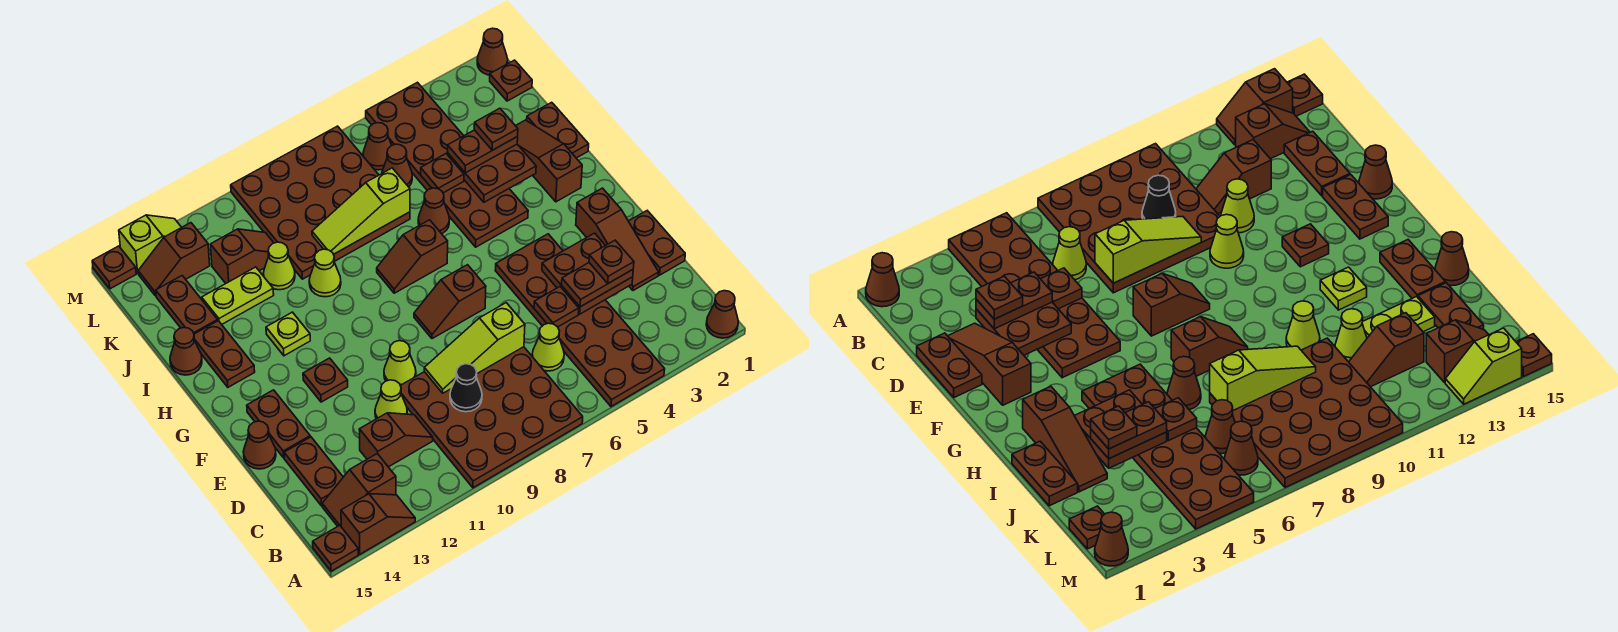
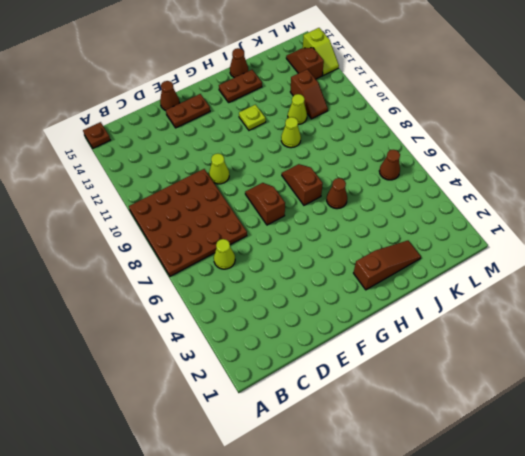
none -> brown 1x1 cone [706,291,738,338]
none -> brown 2x6 plate [495,234,665,407]
none -> brown 1x2 slope [341,494,415,554]
none -> brown 1x2 slope [322,454,396,526]

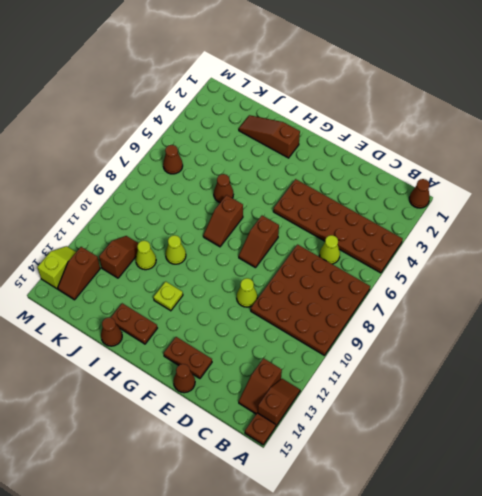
none -> brown 1x2 slope [359,413,433,467]
none -> brown 1x2 plate [284,437,343,506]
none -> brown 1x2 plate [629,211,685,275]
none -> brown 1x3 slope [576,188,659,291]

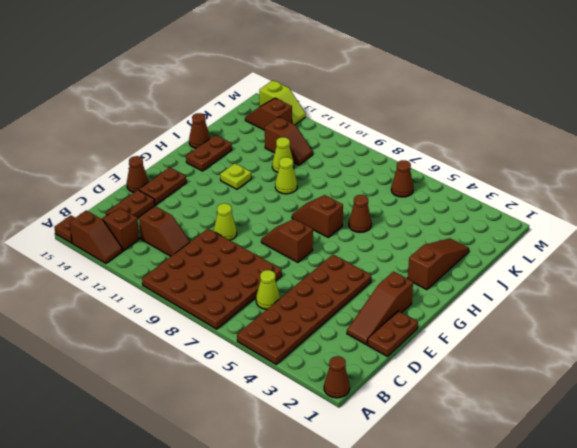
none -> lime 1x1 cone [375,380,407,419]
none -> brown 1x1 plate [303,358,348,402]
none -> brown 2x6 plate [366,82,528,247]
none -> brown 1x2 plate [527,102,589,158]

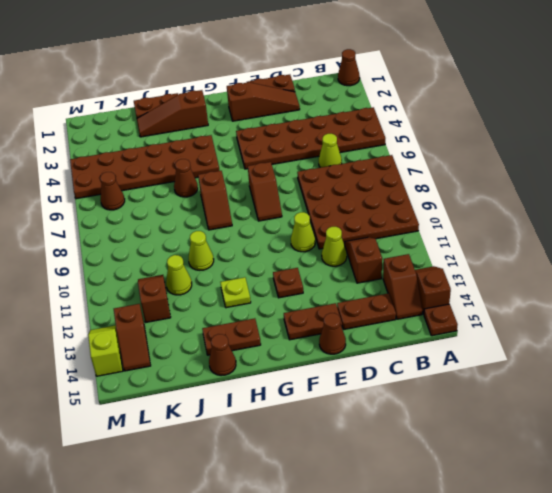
none -> brown 4x4 plate [231,126,410,279]
none -> lime 1x2 plate [202,267,274,324]
none -> brown 1x2 plate [156,276,218,334]
none -> brown 1x1 cone [382,144,412,187]

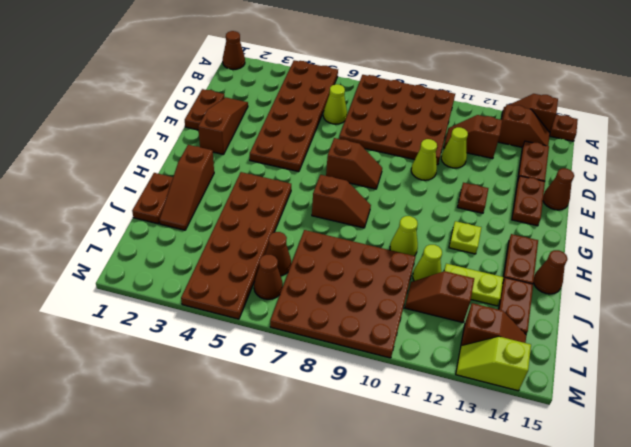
none -> brown 1x1 cone [418,188,449,234]
none -> brown 1x1 plate [490,60,532,101]
none -> brown 1x1 cone [477,28,508,75]
none -> brown 1x1 plate [92,246,136,289]

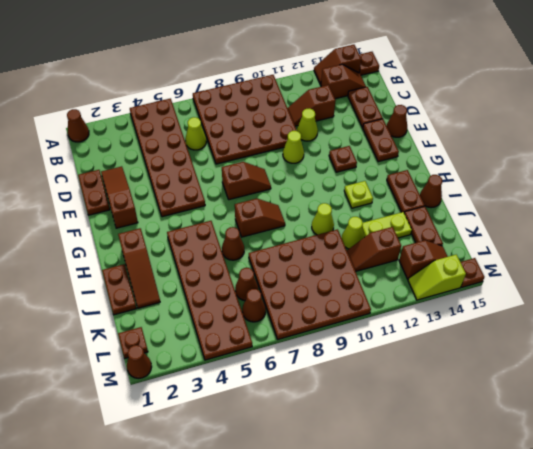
none -> black 1x1 cone [450,364,482,412]
none -> brown 2x2 plate [542,233,633,314]
none -> brown 1x1 plate [534,287,579,327]
none -> lime 1x3 slope [424,303,525,393]

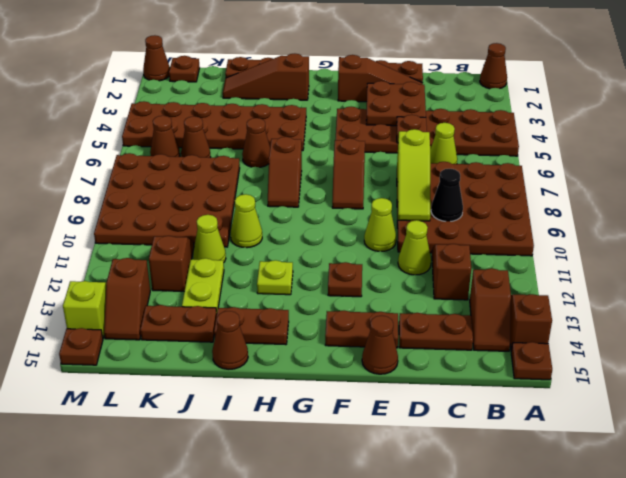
none -> brown 2x2 plate [447,144,536,202]
none -> brown 1x1 plate [421,154,464,193]
none -> lime 1x3 slope [312,168,410,254]
none -> brown 1x2 plate [562,263,633,307]

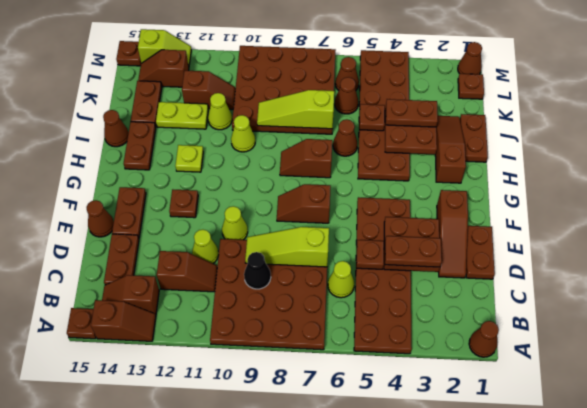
none -> brown 1x1 plate [589,240,634,283]
none -> brown 1x1 plate [474,108,518,150]

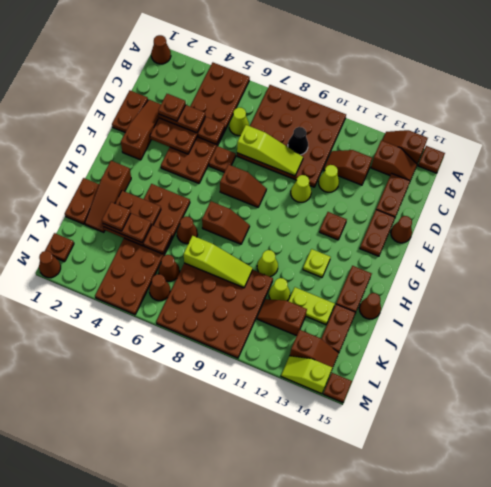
brown 1x1 plate [209,146,236,172] -> none

